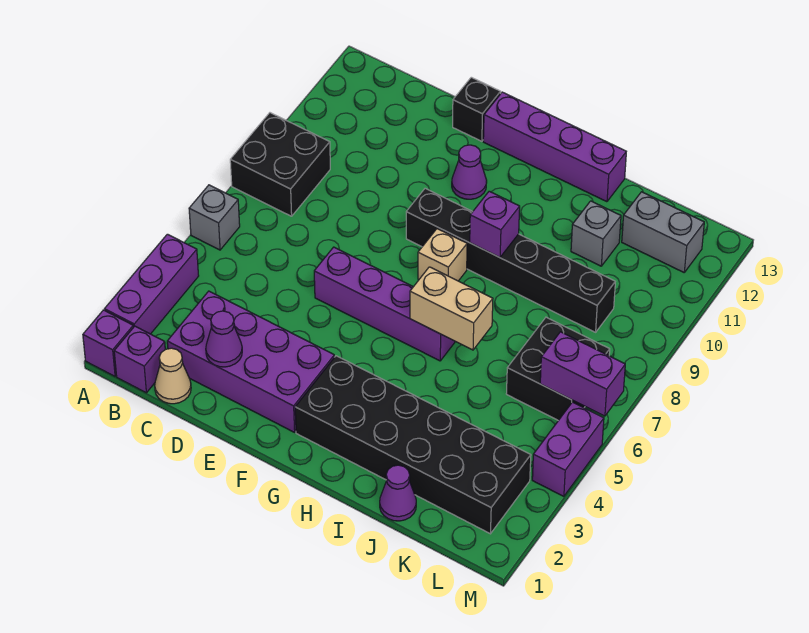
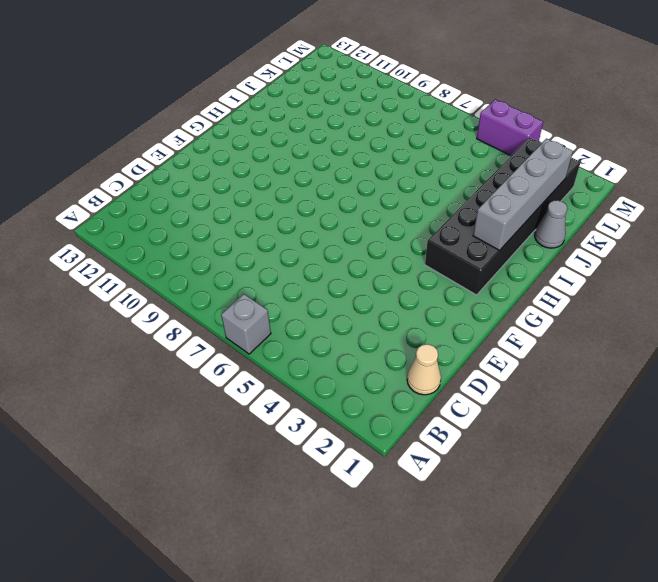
grey 1x4 brick [473,139,573,250] -> none
grey 1x1 cone [535,200,568,248] -> purple 1x1 cone [380,465,416,521]
none -> purple 1x1 brick [83,310,133,376]
none -> purple 1x3 brick [105,234,199,334]
none -> black 2x2 brick [230,113,330,216]

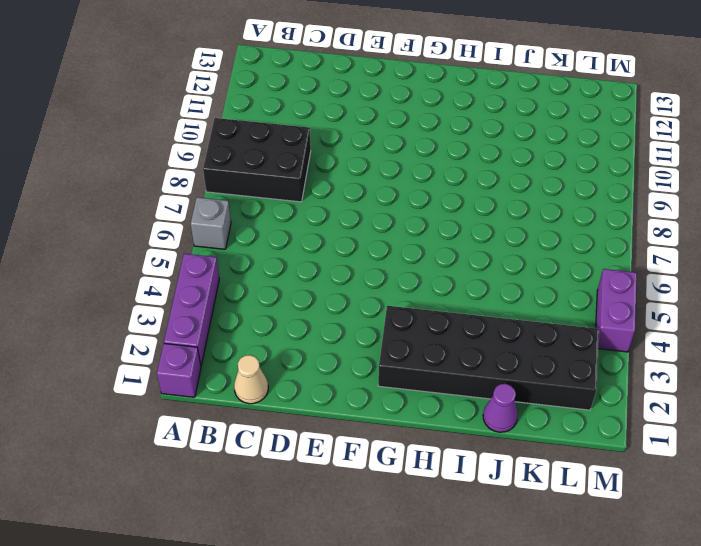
black 2x3 brick [203,118,311,202] -> black 2x2 brick [230,113,330,216]
none -> purple 1x1 brick [114,326,165,393]
none -> purple 2x4 brick [167,291,334,432]
none -> purple 1x4 brick [314,247,455,361]

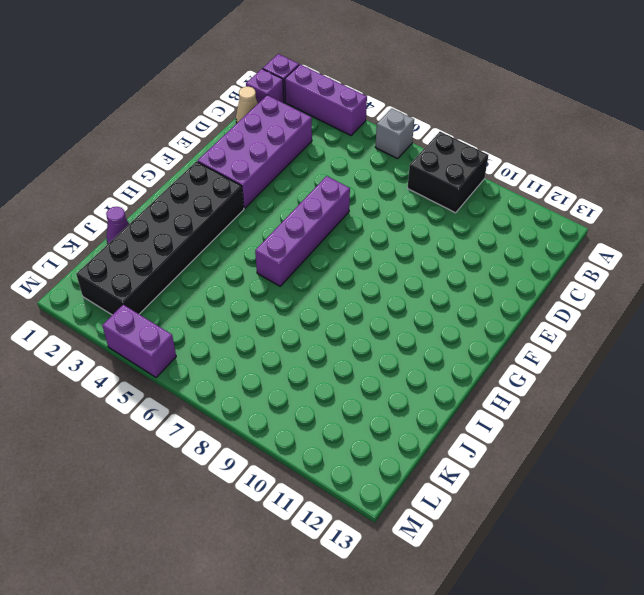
none -> black 1x1 brick [453,77,501,141]
none -> black 1x6 brick [406,188,615,332]
none -> purple 1x1 cone [452,145,487,199]

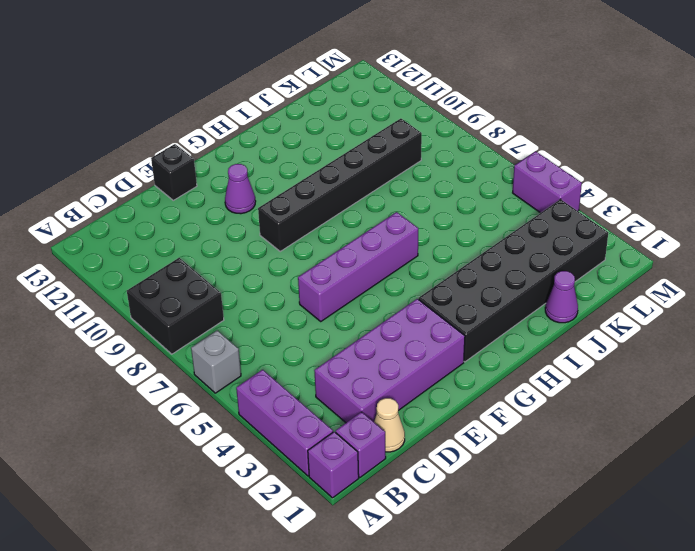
none -> purple 1x4 brick [483,92,626,202]
none -> tan 1x1 brick [418,229,467,281]
none -> grey 1x1 brick [571,201,621,266]

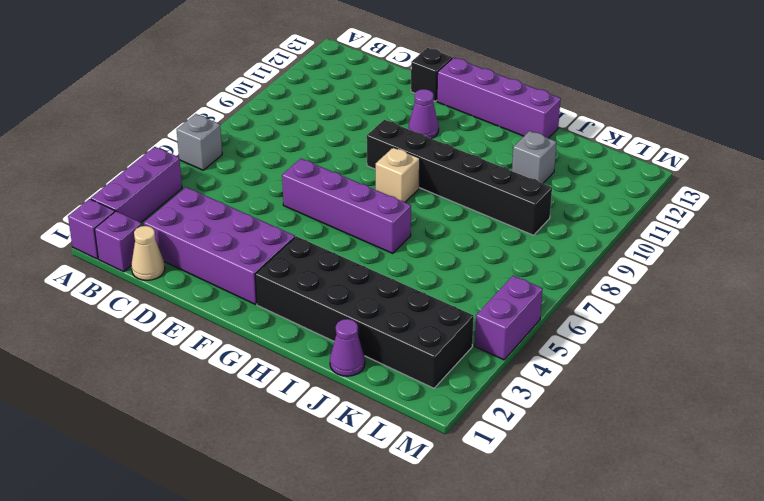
none -> black 2x2 brick [230,113,330,216]
none -> black 2x2 brick [506,317,610,421]
none -> grey 1x2 brick [622,192,704,272]

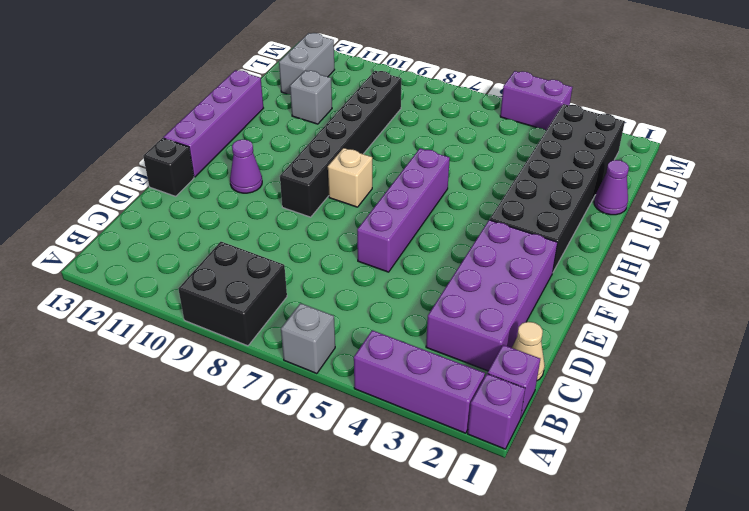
none -> black 2x2 brick [506,317,610,421]
none -> purple 1x1 cone [206,311,242,367]
none -> tan 1x2 brick [410,267,493,350]

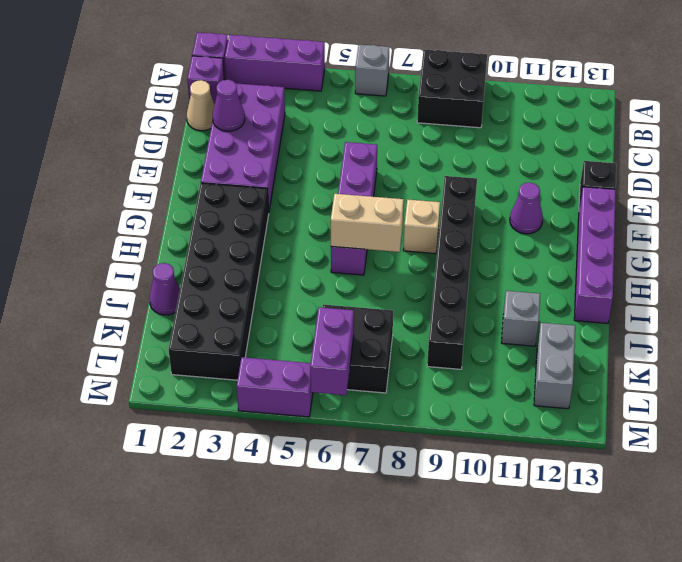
tan 1x2 brick [331,194,404,252] -> tan 1x2 brick turned to [410,267,493,350]
none -> purple 1x1 brick [470,191,520,257]

